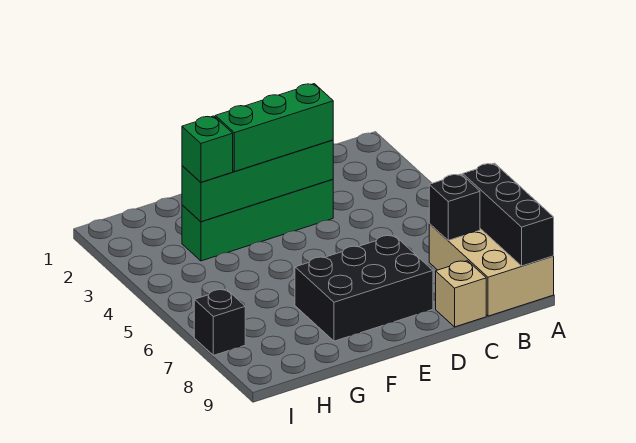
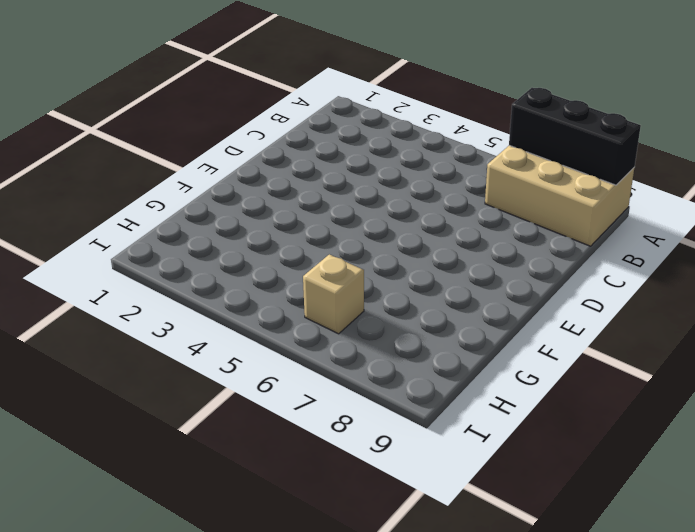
tan 1x1 brick [303,254,364,334] -> tan 1x1 brick moved to [436,261,486,327]
none -> green 1x4 brick [182,179,333,261]
none -> black 2x3 brick [295,235,433,341]

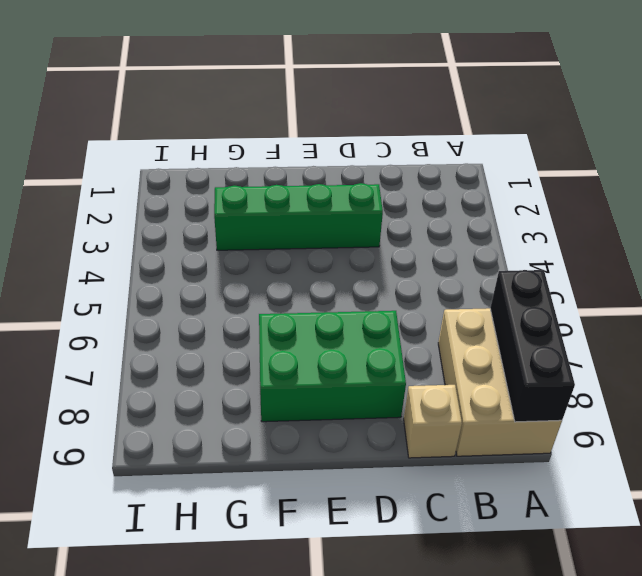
green 2x3 brick [259,311,406,422] -> black 2x3 brick [295,235,433,341]
none -> black 1x1 brick [194,289,245,355]
none -> black 1x1 brick [429,174,480,240]

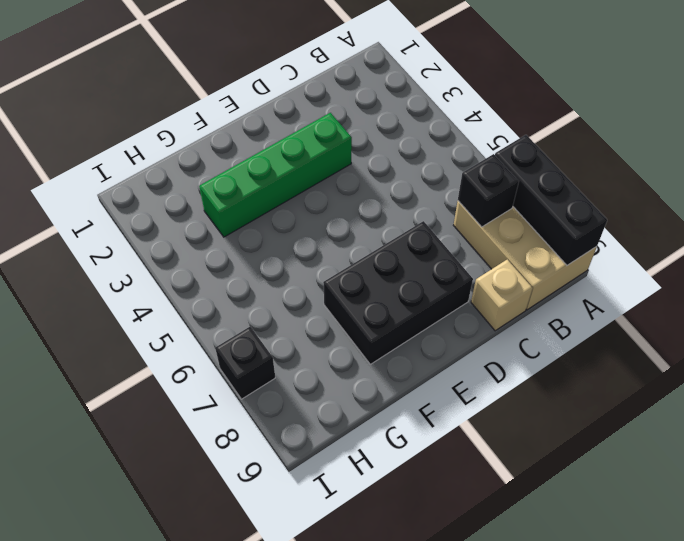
none -> green 1x4 brick [182,140,333,222]
none -> green 1x3 brick [215,84,333,172]

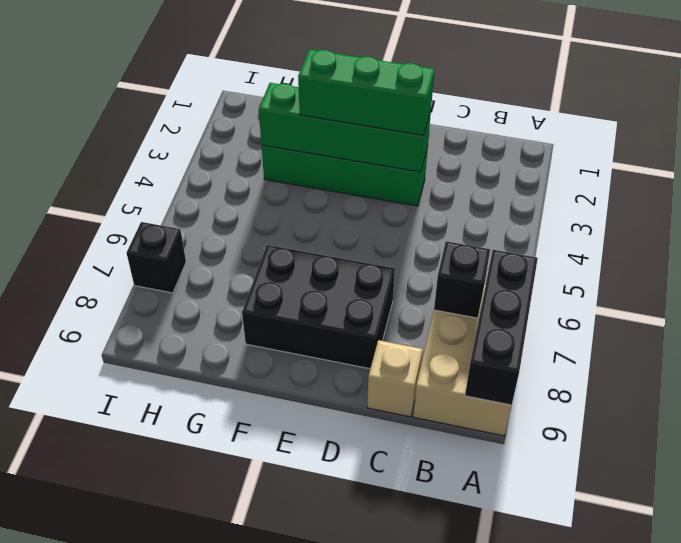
none -> green 1x1 brick [182,116,233,182]

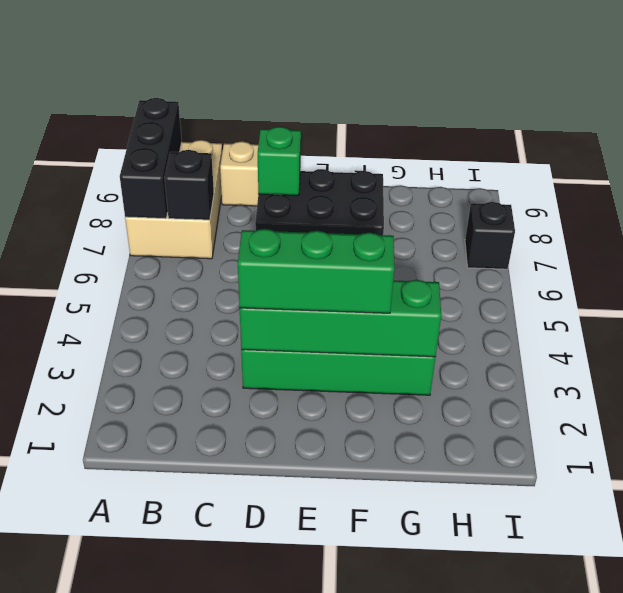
green 1x1 brick [258,127,301,196] -> green 1x1 brick moved to [182,116,233,182]

